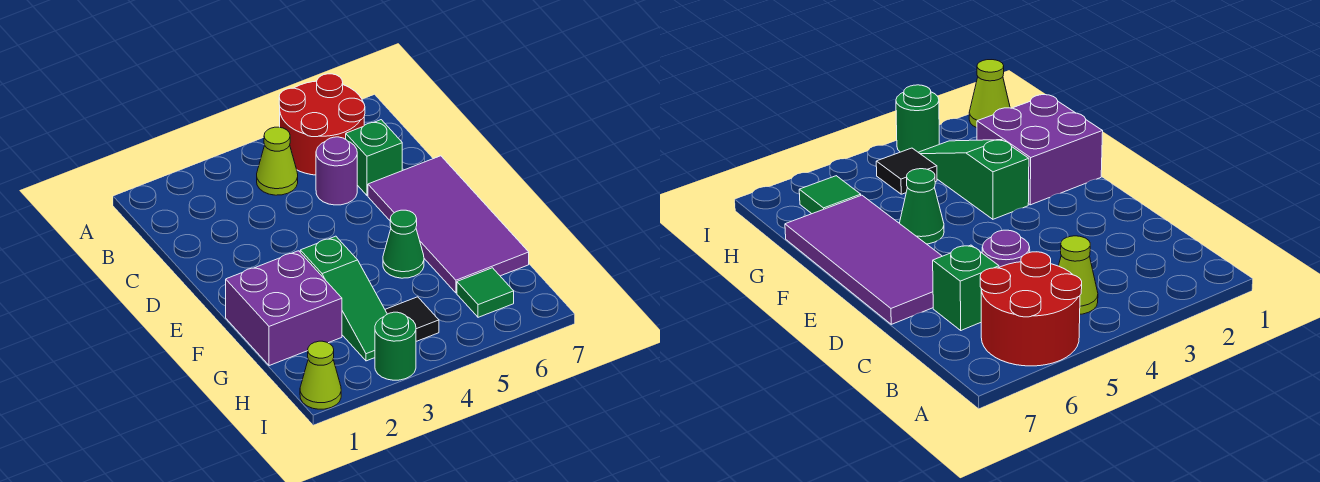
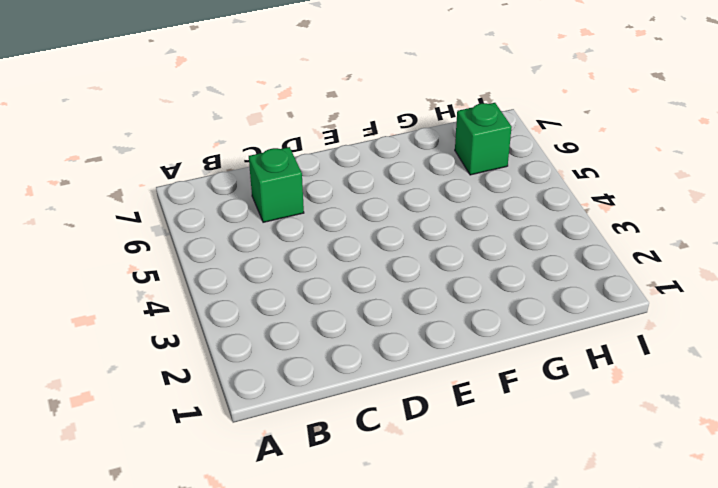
green 1x1 brick [455,103,512,175] -> green 1x1 tile [457,268,514,317]
none -> red 2x2 round brick [279,74,365,175]
none -> lime 1x1 cone [257,127,298,195]
none -> purple 1x1 round brick [316,137,357,205]

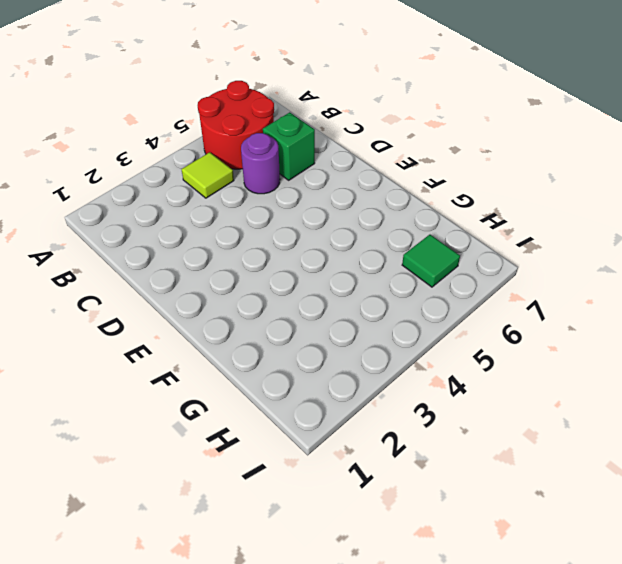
lime 1x1 tile [182,152,234,198] -> lime 1x1 cone [257,127,298,195]
none -> purple 2x4 tile [368,156,529,293]
none -> purple 2x2 brick [226,251,342,366]
none -> green 1x3 slope [300,236,387,361]

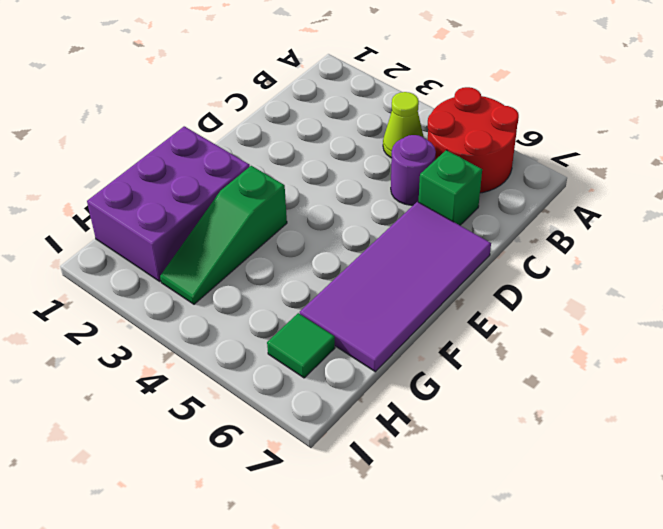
purple 2x3 brick [87,126,250,281] -> purple 2x2 brick [226,251,342,366]
none -> green 1x1 cone [383,210,424,278]
none -> black 1x1 tile [385,297,439,341]
none -> lime 1x1 cone [300,341,341,409]

